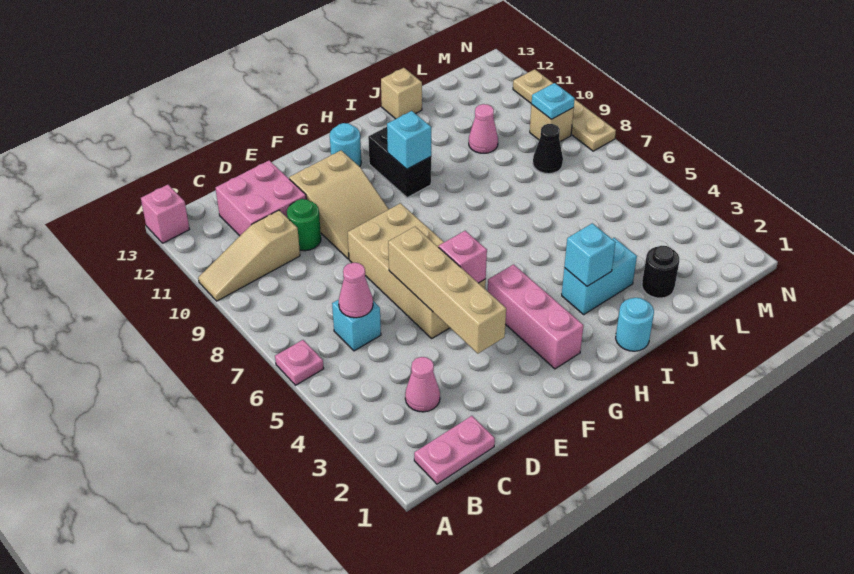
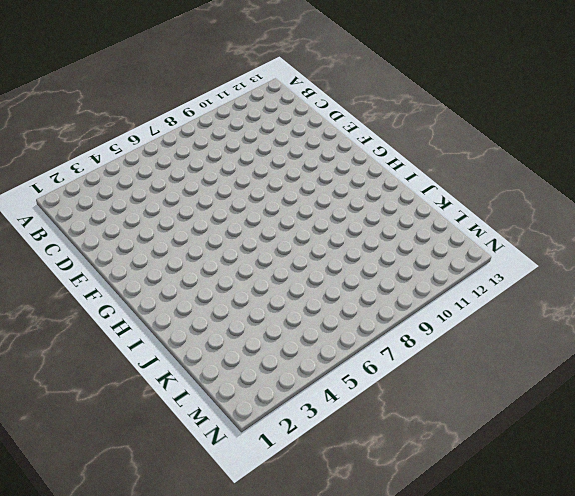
none -> pink 1x1 plate [275,340,324,385]
none -> tan 1x3 slope [198,210,300,301]
none -> pink 1x1 brick [141,185,189,243]

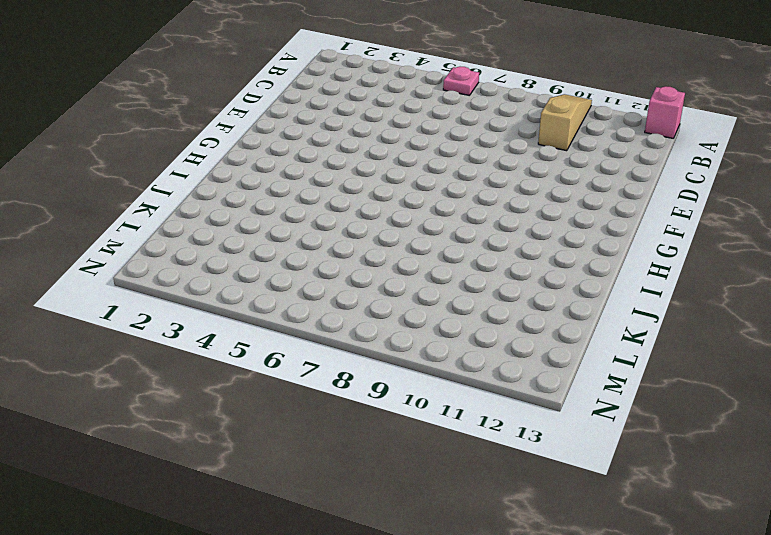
none -> pink 1x2 plate [414,416,495,484]
none -> pink 1x1 cone [405,357,440,412]
none -> cyan 1x1 brick [332,300,381,351]

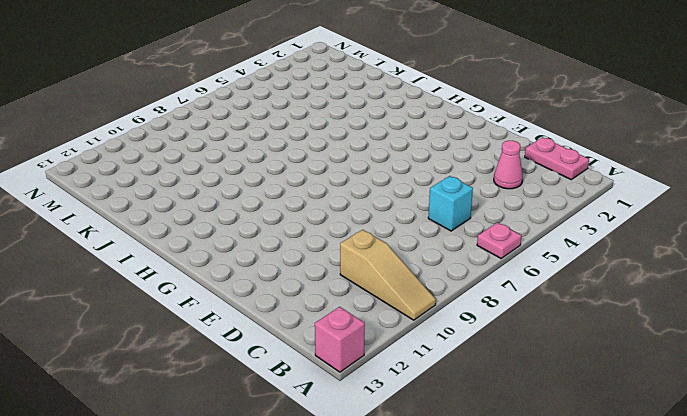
none -> pink 2x2 brick [216,160,306,236]
none -> green 1x1 round brick [287,199,321,251]
none -> tan 2x4 brick [348,203,486,338]

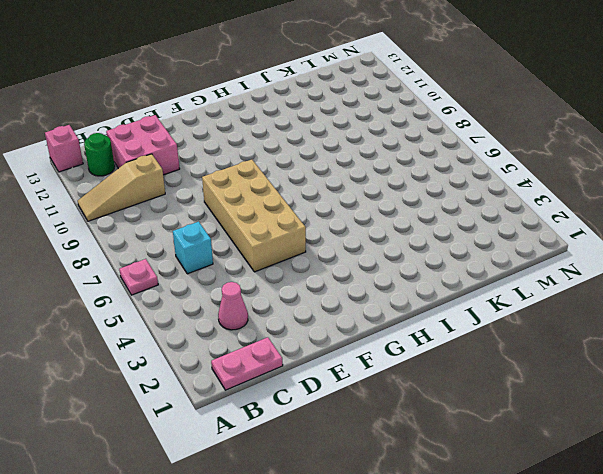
green 1x1 round brick [84,133,115,176] -> green 1x1 round brick moved to [287,199,321,251]
none -> tan 2x3 slope [289,151,389,259]
none -> pink 1x3 brick [488,264,583,369]
none -> cyan 1x1 round brick [330,123,361,167]

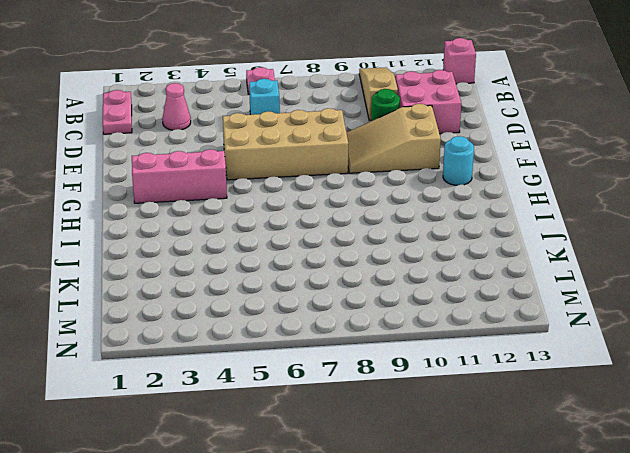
none -> black 1x2 brick [368,127,431,198]
none -> cyan 1x1 round brick [616,298,654,351]
none -> cyan 1x2 brick [562,238,637,314]

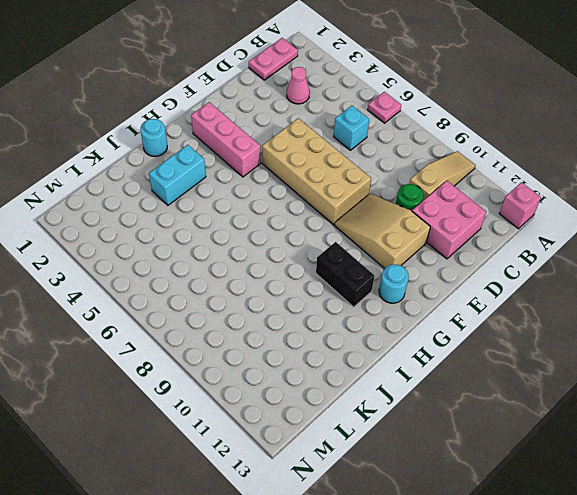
none -> tan 1x1 brick [381,68,422,119]
none -> black 1x1 round brick [642,246,679,298]
none -> pink 1x1 cone [469,104,498,153]

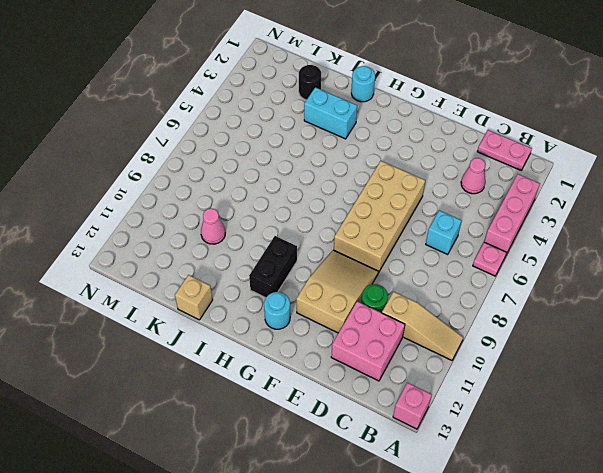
pink 1x3 brick [484,174,540,254] -> pink 1x3 brick moved to [488,264,583,369]
none -> black 1x1 cone [533,124,563,174]
none -> tan 1x1 brick [530,105,574,142]
none -> tan 1x4 plate [513,69,616,151]

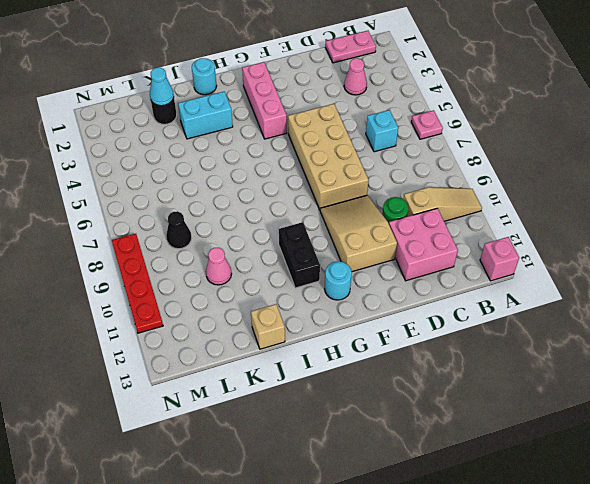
cyan 1x1 cone [150,68,174,106] -> none
red 1x4 plate [112,234,163,333] -> tan 1x4 plate [513,69,616,151]
none -> tan 1x1 brick [530,105,574,142]
none -> pink 1x1 cone [339,263,373,318]
none -> tan 1x4 brick [388,227,506,353]

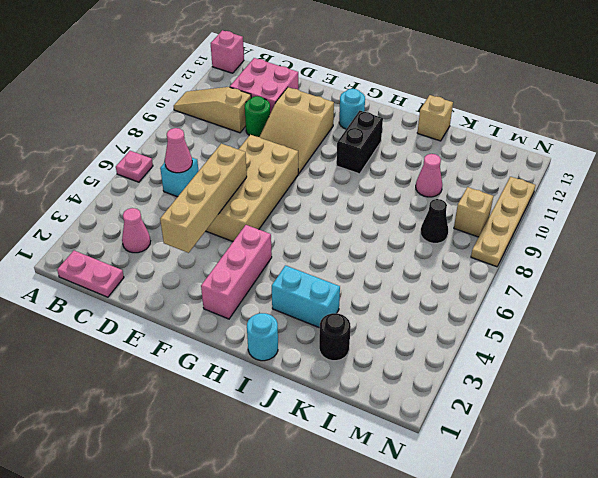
none -> pink 1x1 brick [439,231,487,283]
none -> cyan 1x1 brick [387,111,431,169]
none -> cyan 1x1 brick [564,223,616,286]

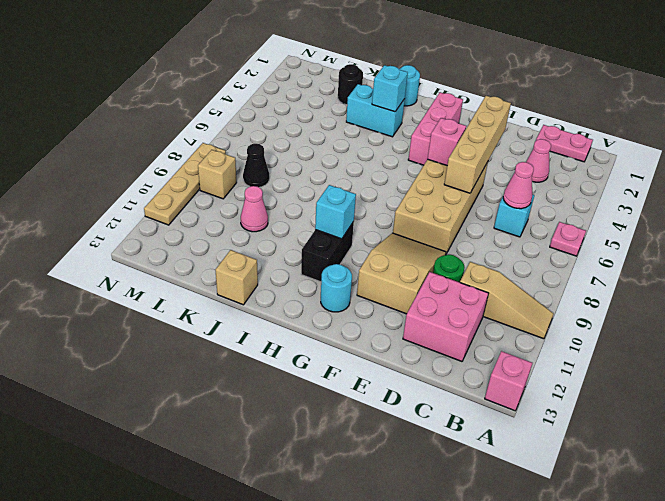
none -> cyan 1x1 plate [532,83,575,119]

